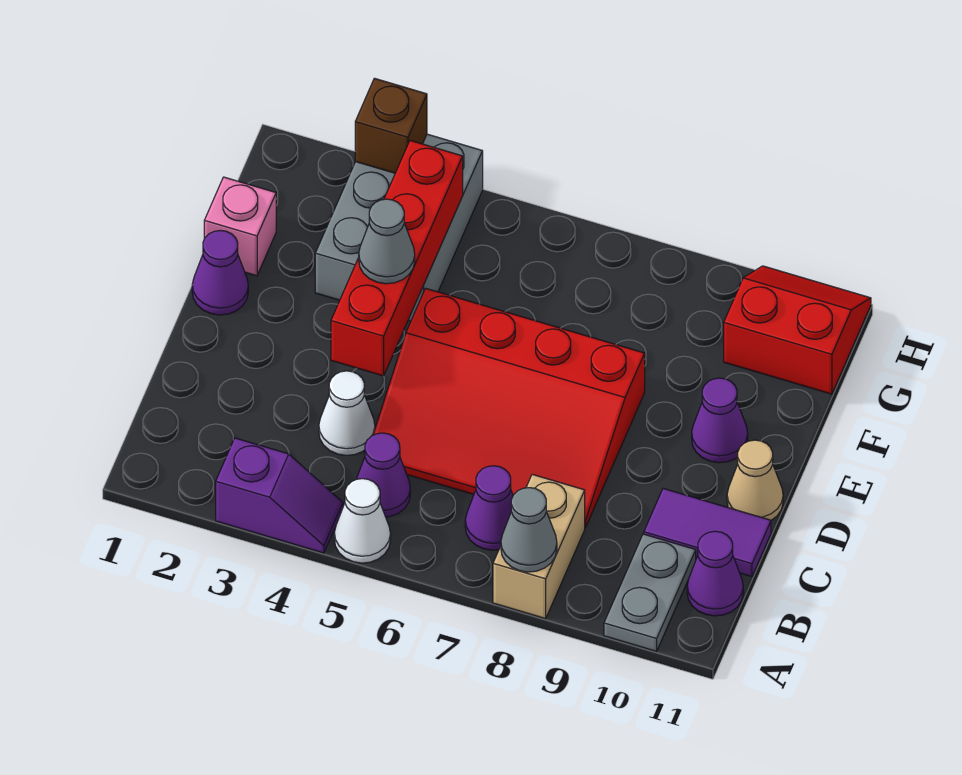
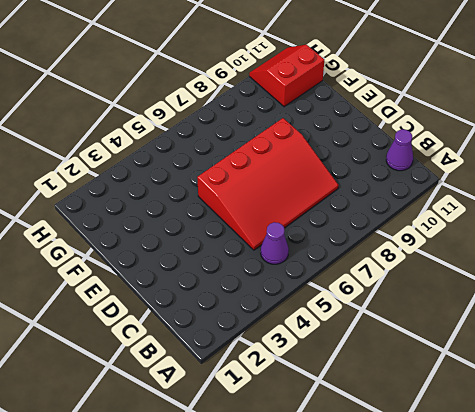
none -> purple 1x2 slope [216,438,343,553]
none -> white 1x1 cone [334,479,391,563]
none -> tan 1x2 brick [493,474,585,619]

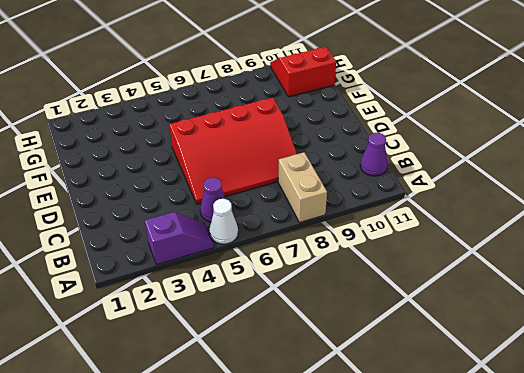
none -> grey 1x2 plate [604,534,696,651]
none -> purple 1x1 cone [465,466,513,550]
none -> white 1x1 cone [319,371,375,455]

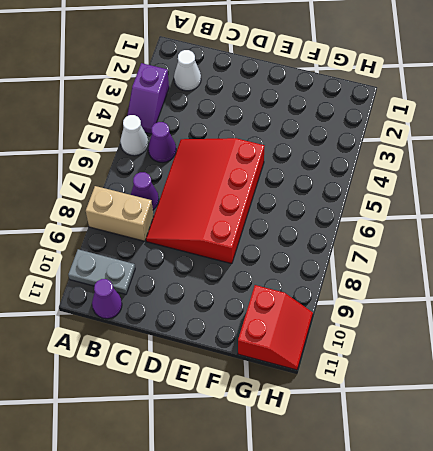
white 1x1 cone [174,50,201,91] -> white 1x1 cone moved to [319,371,375,455]
none -> purple 1x2 tile [644,489,771,577]
none -> tan 1x1 cone [727,440,783,520]
none -> purple 1x1 cone [192,230,248,315]

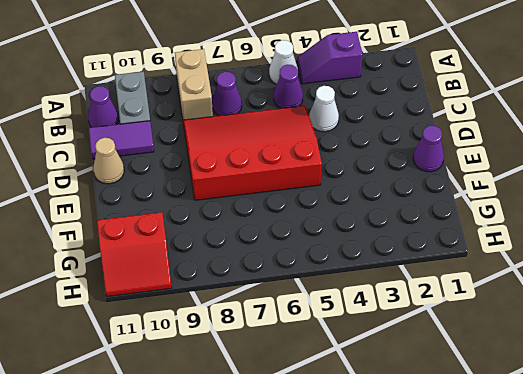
none -> purple 1x1 cone [692,378,748,463]
none -> pink 1x1 brick [204,177,276,276]
none -> grey 2x3 brick [315,134,483,321]

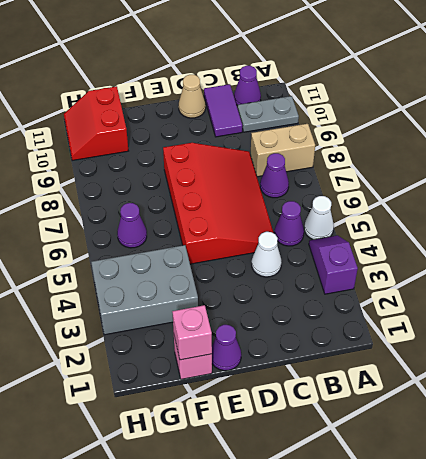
pink 1x1 brick [172,305,212,360] -> none
purple 1x1 cone [117,203,147,248] -> purple 1x1 cone moved to [692,378,748,463]
none -> grey 1x1 cone [501,488,557,572]
none -> red 1x4 brick [331,141,463,376]
none -> brown 1x1 brick [355,78,427,173]

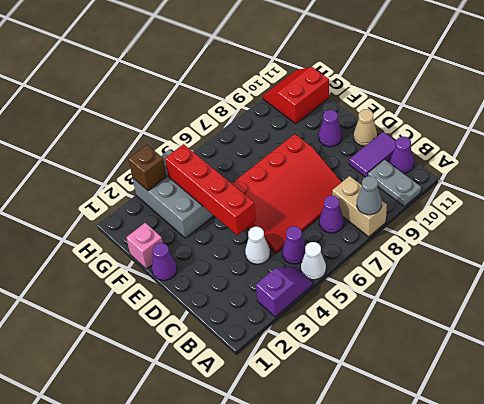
none -> grey 1x1 cone [359,199,415,284]

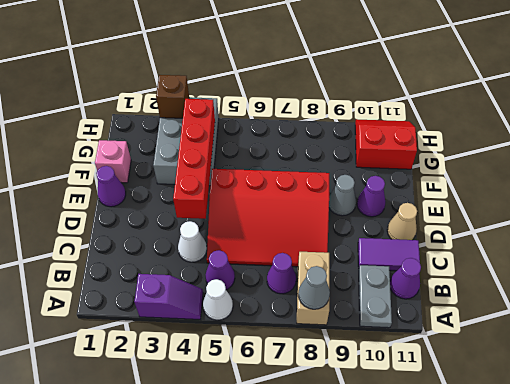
grey 1x1 cone [329,175,356,216] -> grey 1x1 cone moved to [359,199,415,284]

